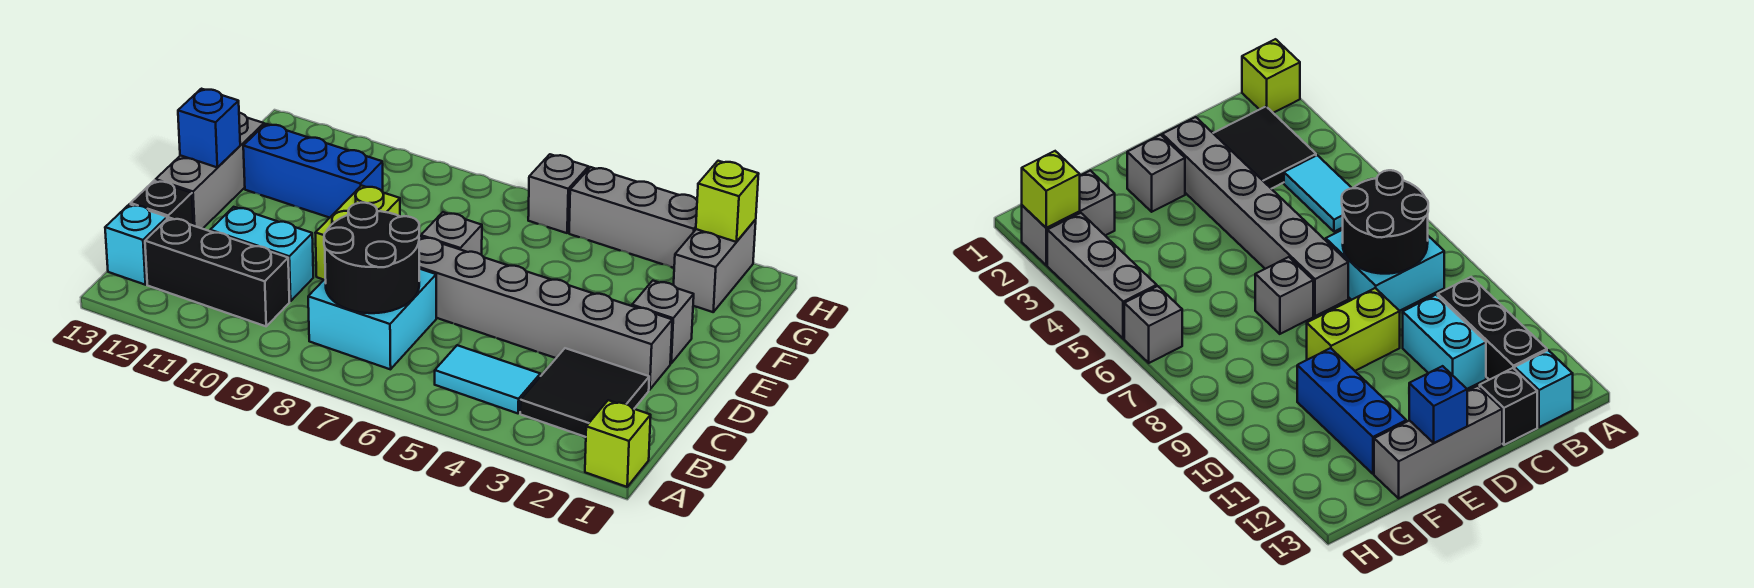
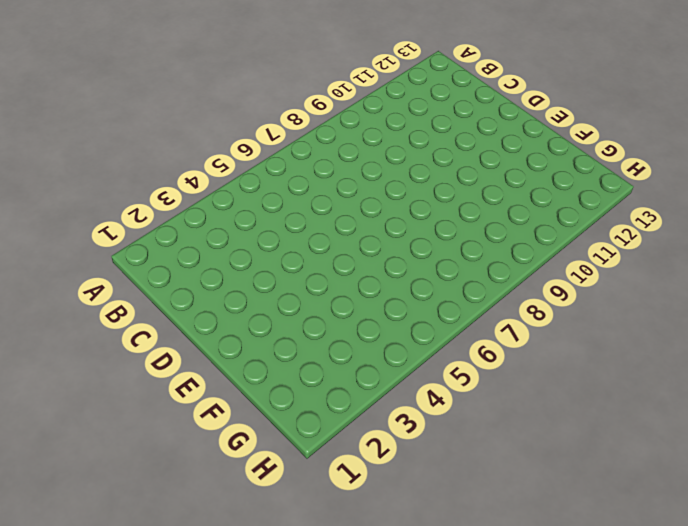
none -> lime 1x1 brick [585,400,651,487]
none -> black 2x2 tile [520,348,649,437]
none -> cyan 1x2 tile [435,345,540,413]

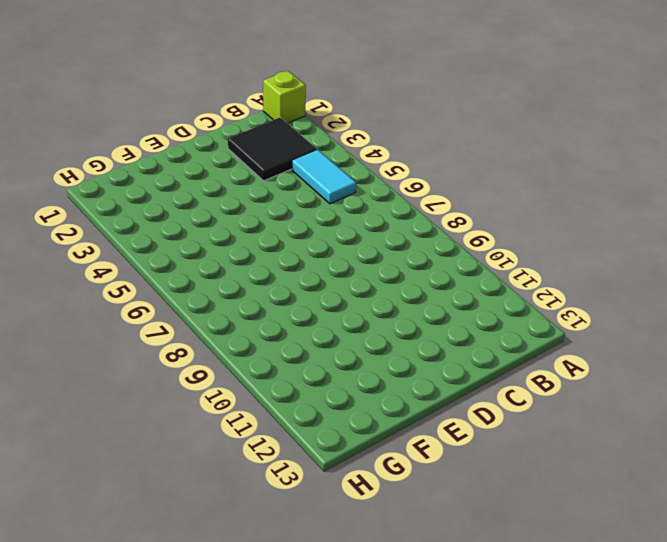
none -> cyan 2x2 brick [308,269,436,369]
none -> black 1x3 brick [145,218,289,326]
none -> cyan 1x1 brick [105,204,167,285]

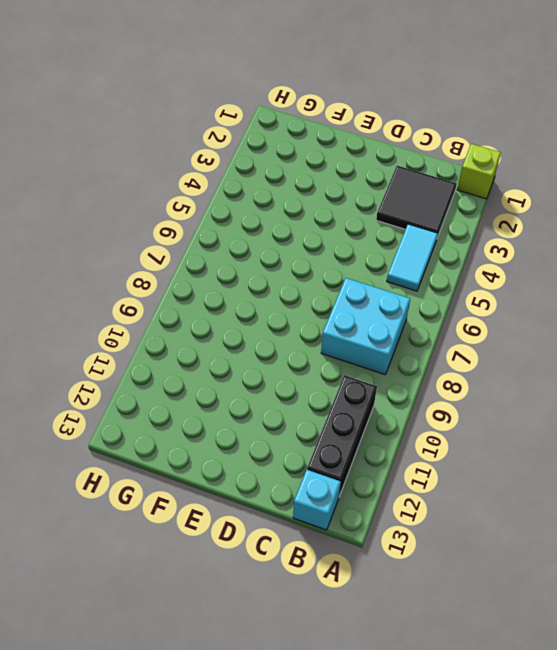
none -> cyan 1x2 brick [210,207,313,301]
none -> black 1x1 brick [131,180,193,225]
none -> grey 1x6 brick [419,237,672,390]

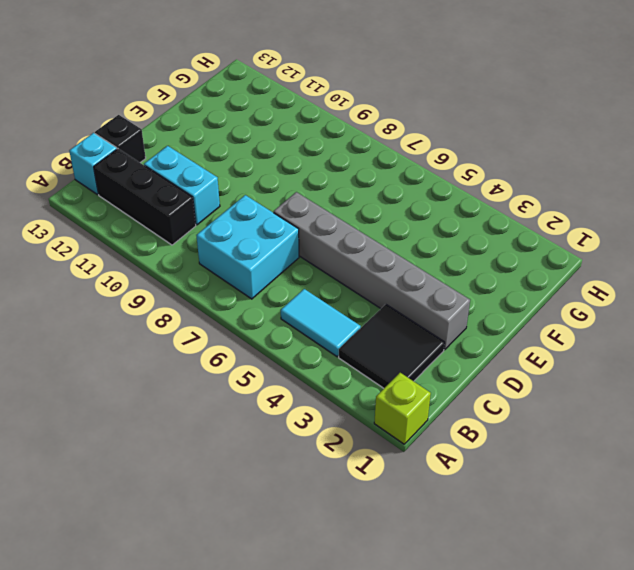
none -> lime 1x2 brick [316,186,400,280]
none -> grey 1x3 brick [156,113,264,229]
none -> grey 1x1 brick [632,281,694,363]

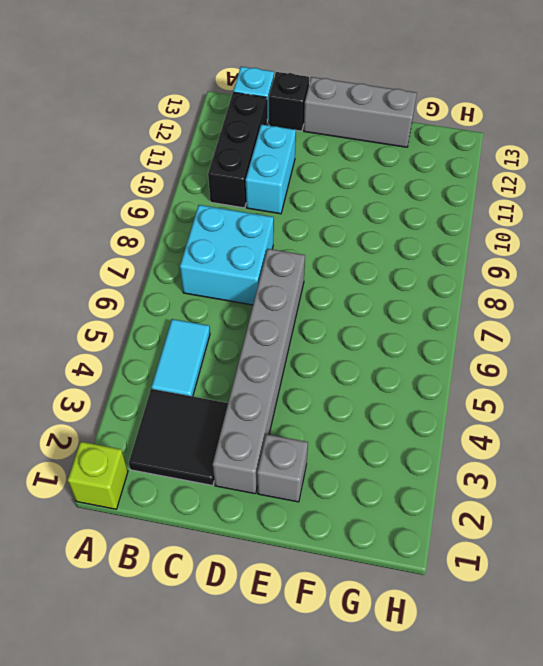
none -> lime 1x2 brick [316,186,400,280]
none -> grey 1x1 brick [421,212,482,255]
none -> blue 1x3 brick [243,124,383,218]

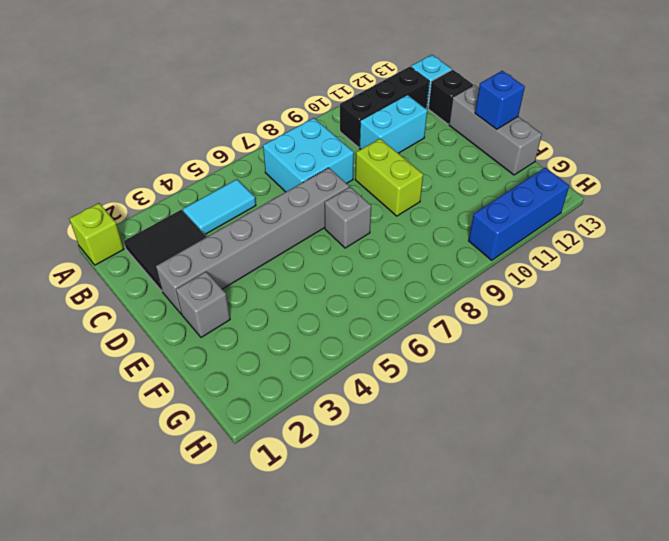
blue 1x3 brick [469,168,569,260] -> blue 1x3 brick moved to [243,124,383,218]
none -> grey 1x2 brick [674,220,756,312]
none -> grey 1x3 brick [569,167,697,268]
none -> grey 1x1 brick [528,154,589,233]

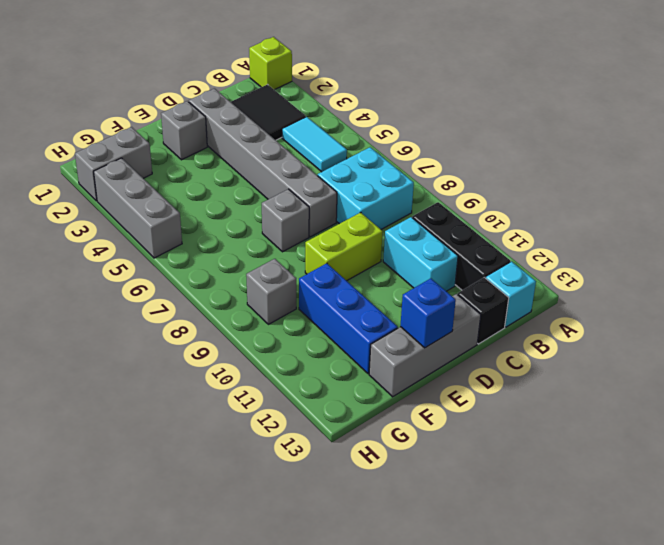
grey 1x1 brick [246,259,296,324] -> grey 1x1 brick moved to [528,154,589,233]
none -> black 2x2 round brick [324,203,419,313]
none -> lime 1x1 brick [696,161,758,242]

